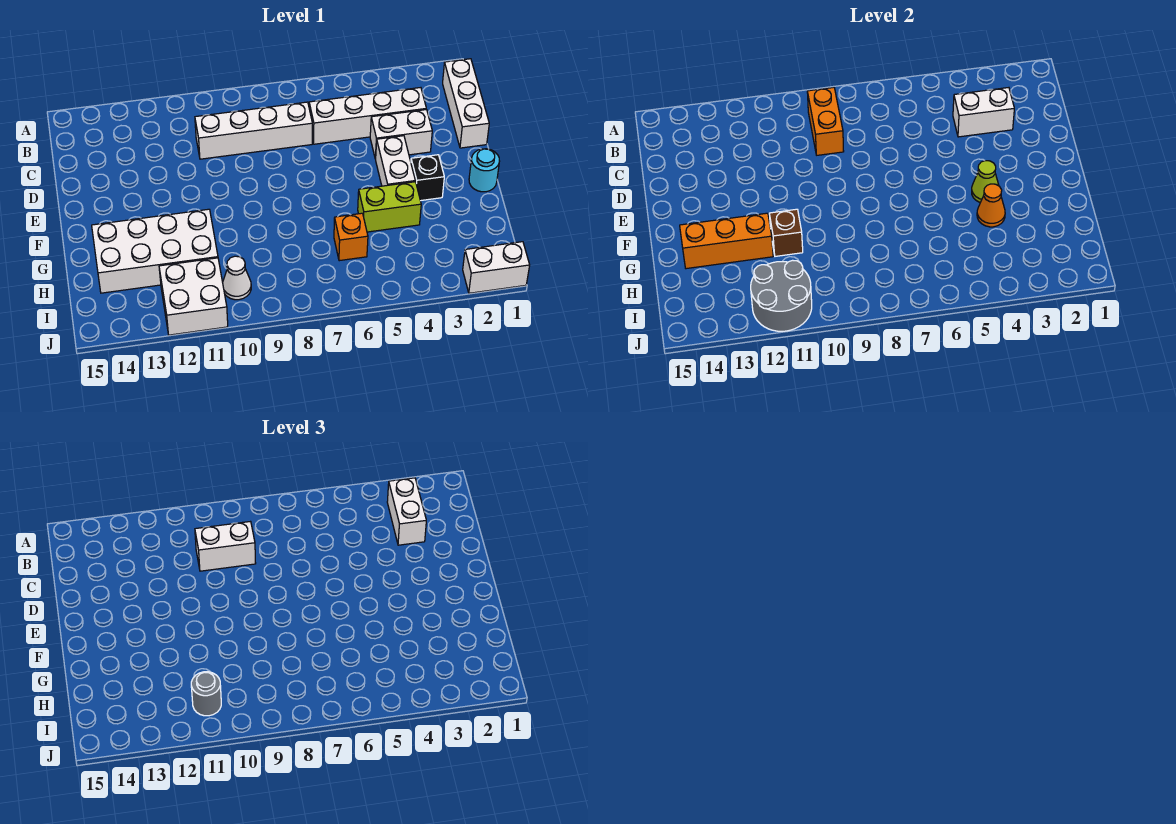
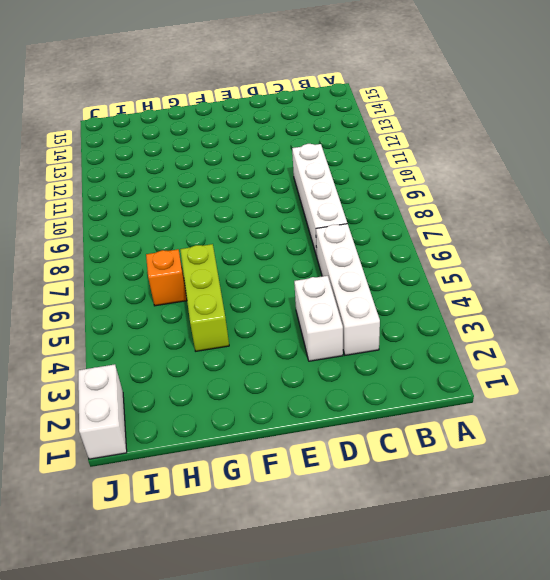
lime 1x3 brick [180,244,229,351] -> lime 1x2 brick [358,182,421,232]
none -> white 1x3 brick [443,59,489,148]
none -> white 1x2 brick [376,136,415,186]
none -> cyan 1x1 round brick [469,149,500,192]

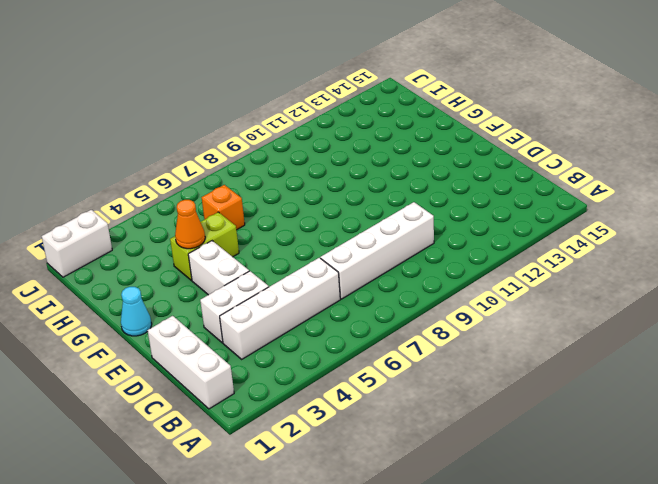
cyan 1x1 cone [121,287,152,336] -> cyan 1x1 round brick [469,149,500,192]
none -> black 1x1 brick [411,155,444,201]
none -> white 2x4 brick [92,209,218,293]
none -> white 1x1 cone [223,256,251,300]

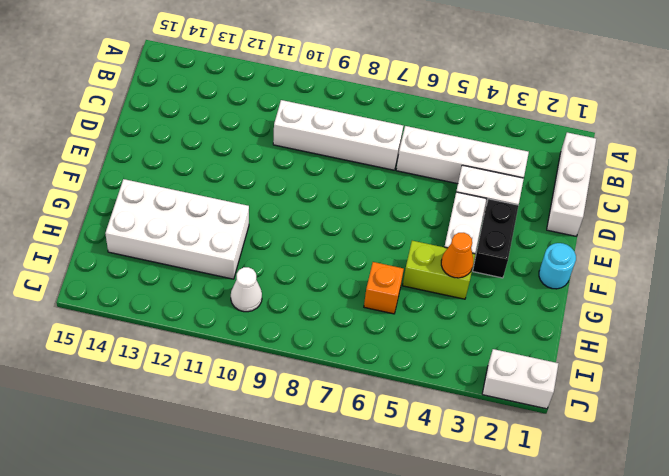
black 1x2 brick [473,199,519,278] -> black 1x1 brick [411,155,444,201]
none -> white 2x2 brick [159,258,228,335]
none -> orange 1x2 brick [807,88,844,155]
none -> white 1x2 brick [953,88,1014,137]

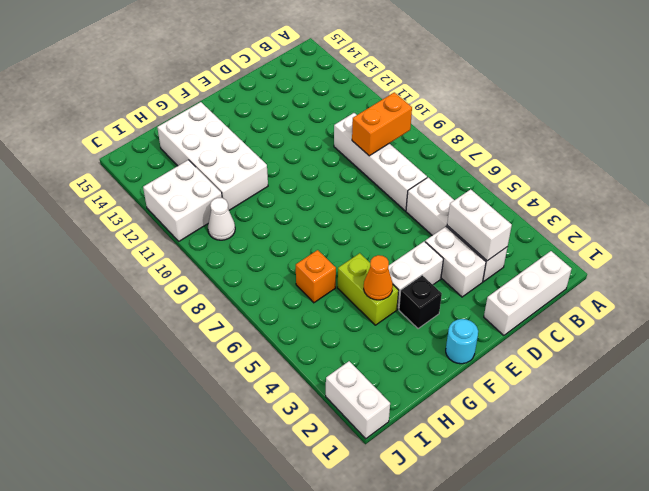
none -> lime 1x1 cone [972,161,999,203]
none -> brown 1x1 brick [769,209,803,256]
none -> orange 1x3 brick [680,213,773,269]

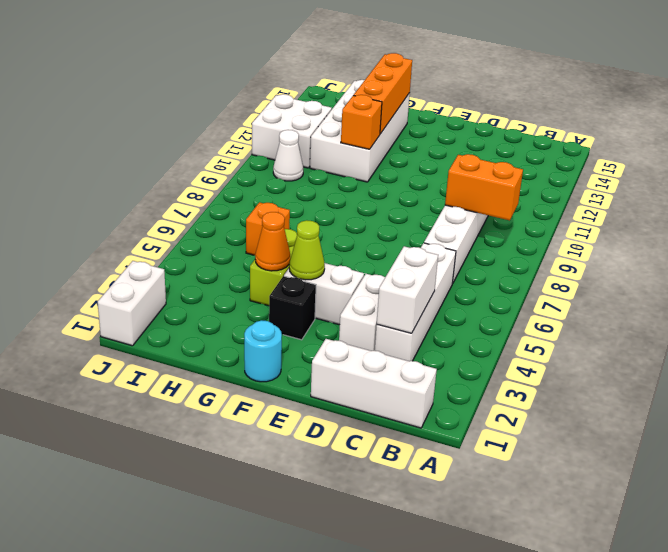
orange 1x1 brick [341,95,382,149] -> brown 1x1 brick [769,209,803,256]
none -> grey 2x2 round brick [751,260,812,331]
none -> white 1x2 brick [387,478,426,545]
none -> white 1x2 brick [195,522,256,571]

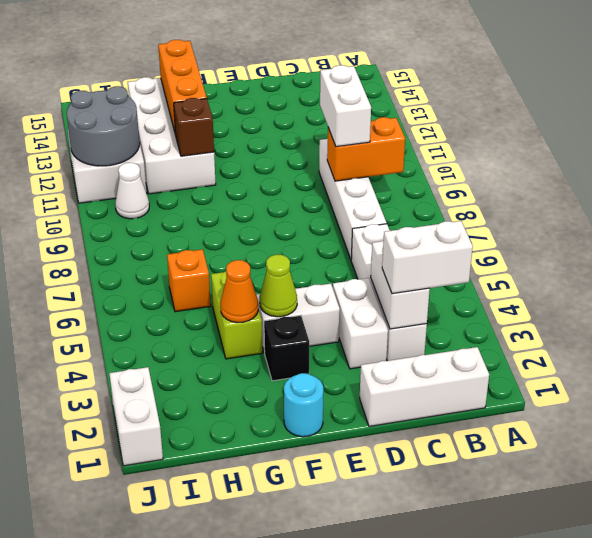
none -> grey 1x1 round brick [191,672,221,716]

